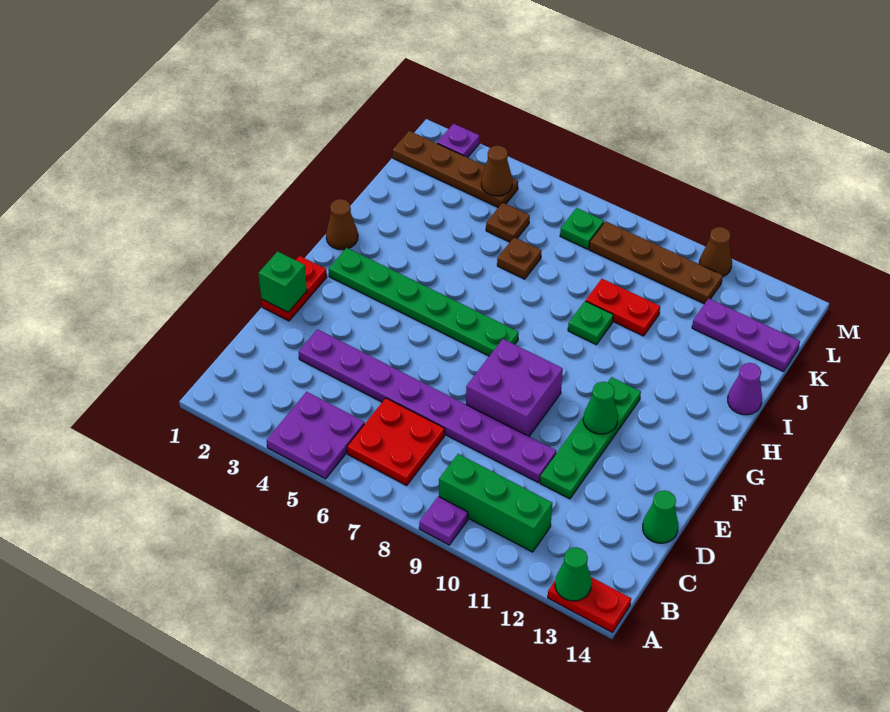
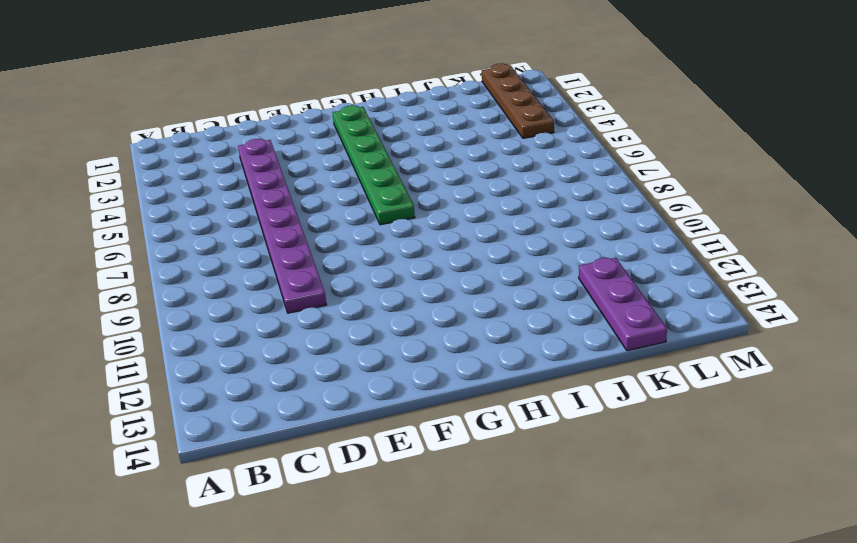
none -> purple 2x2 plate [267,392,365,479]
none -> purple 1x1 plate [419,496,468,545]
none -> red 1x2 plate [548,577,631,633]

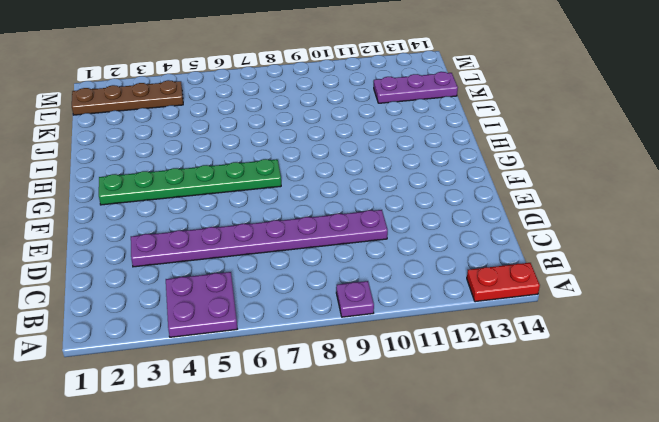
none -> red 2x2 plate [347,398,445,485]
none -> green 1x3 brick [439,454,552,552]
none -> green 1x4 plate [540,377,641,499]

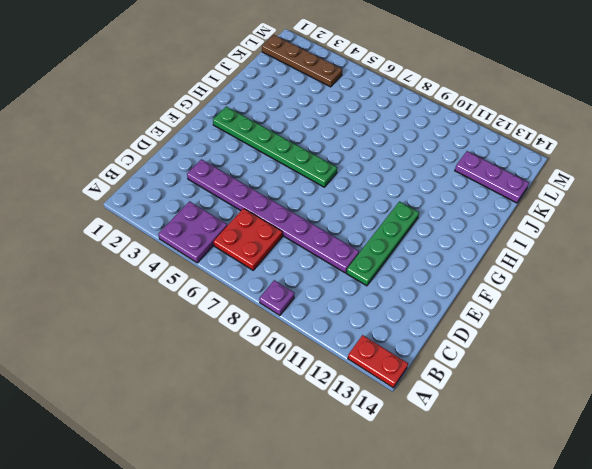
none -> green 1x3 brick [439,454,552,552]
none -> green 1x1 cone [643,490,678,543]
none -> red 1x2 plate [262,256,327,321]

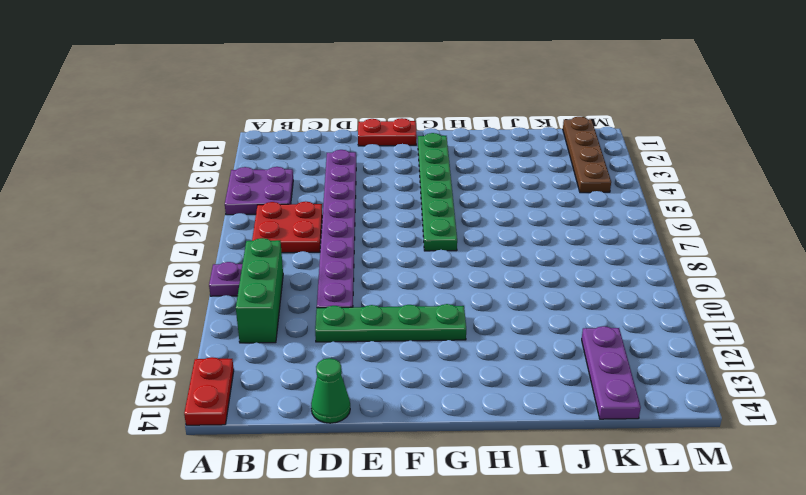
none -> purple 2x2 brick [466,339,563,436]
none -> brown 1x1 cone [326,199,358,250]
none -> green 1x1 plate [568,301,613,345]

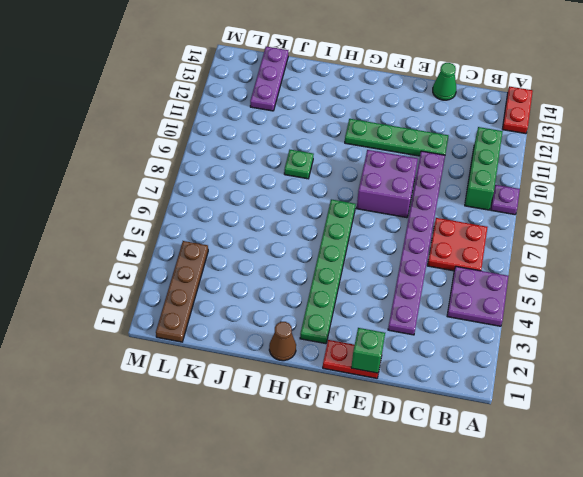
none -> purple 1x1 cone [728,363,762,415]
none -> brown 1x1 plate [497,237,542,279]
none -> red 1x2 plate [586,279,660,336]

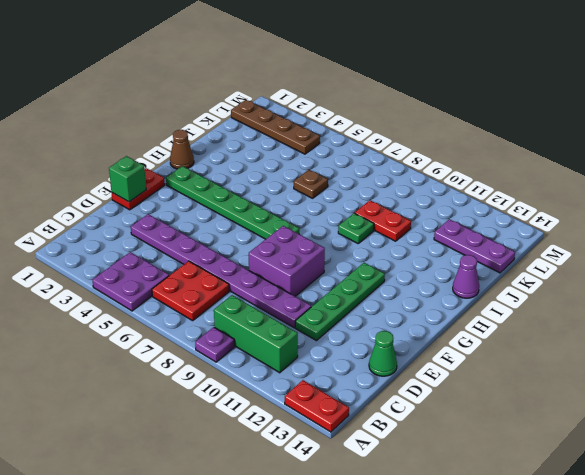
none -> brown 1x1 plate [486,203,530,242]
none -> green 1x1 plate [560,208,604,249]
none -> brown 1x4 plate [589,221,723,304]

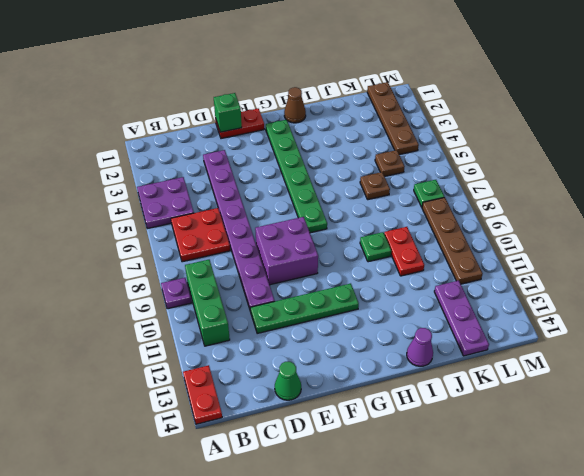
none -> purple 1x1 plate [437,124,479,158]
none -> brown 1x1 cone [699,227,732,276]
none -> green 1x1 cone [555,547,592,601]

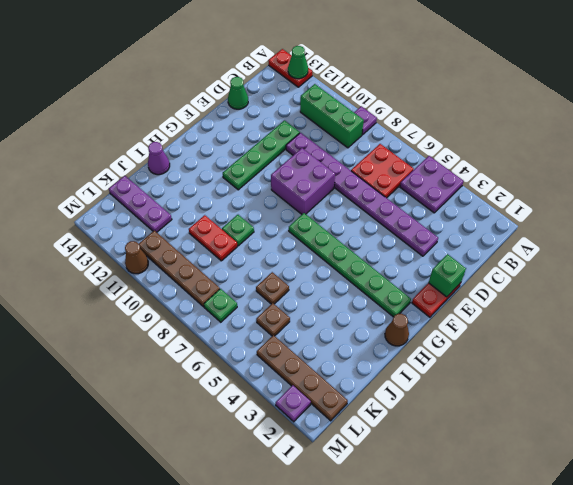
none -> green 1x1 cone [583,382,618,434]
none -> brown 1x1 cone [481,146,513,196]

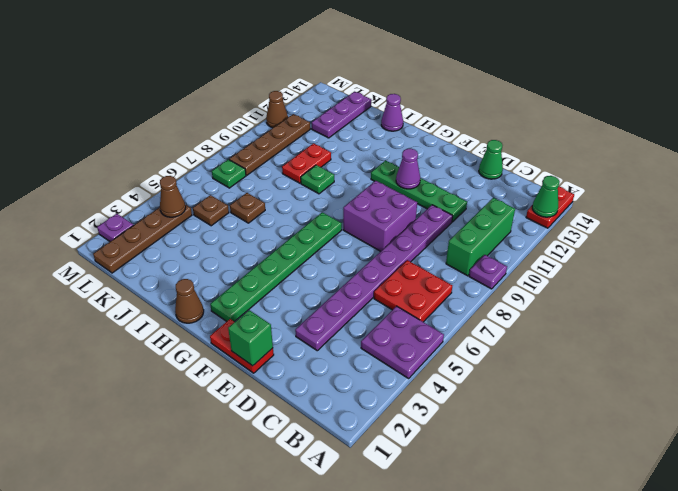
purple 1x1 cone [396,149,420,189] -> green 1x1 cone [583,382,618,434]

